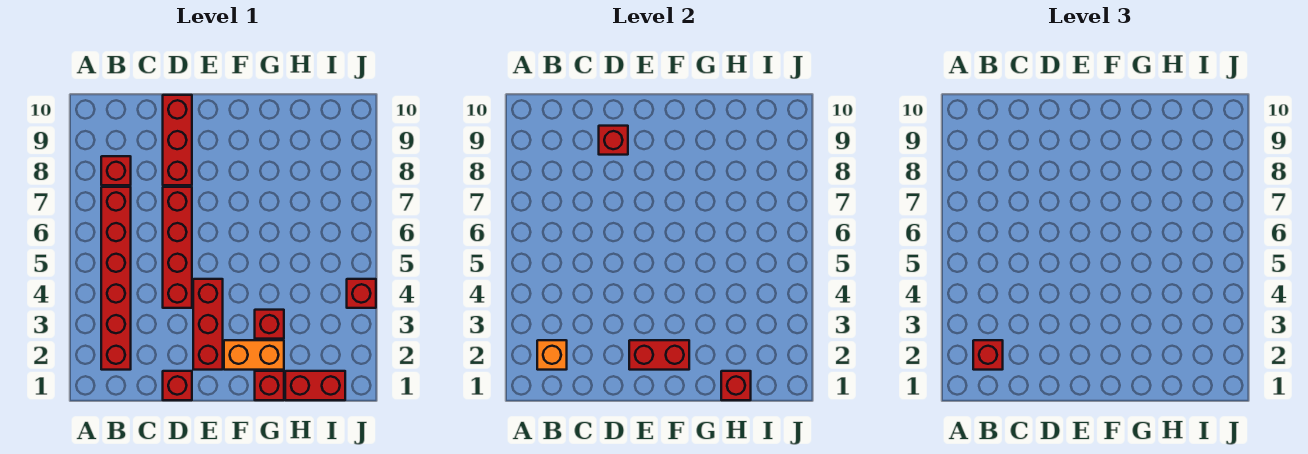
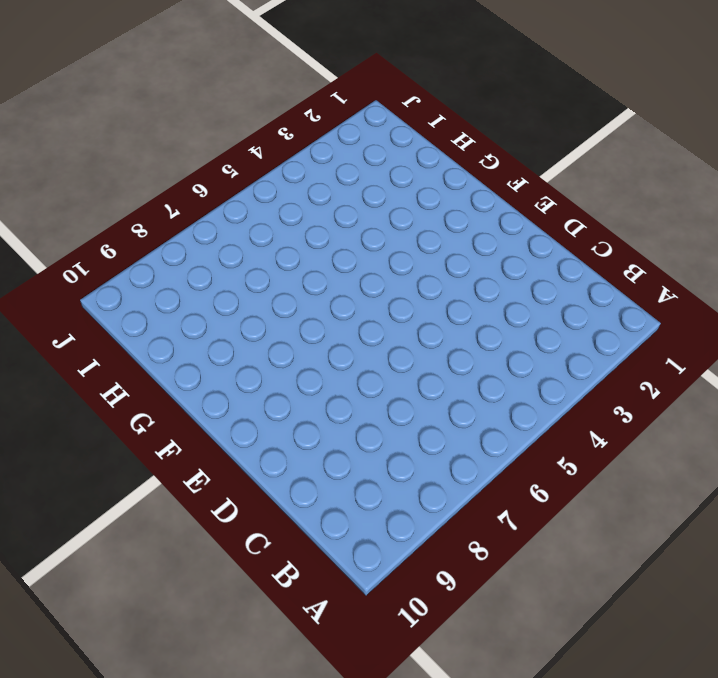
none -> red 1x6 brick [101,187,131,370]
none -> red 1x1 brick [101,156,131,185]
none -> red 1x1 brick [163,371,192,400]

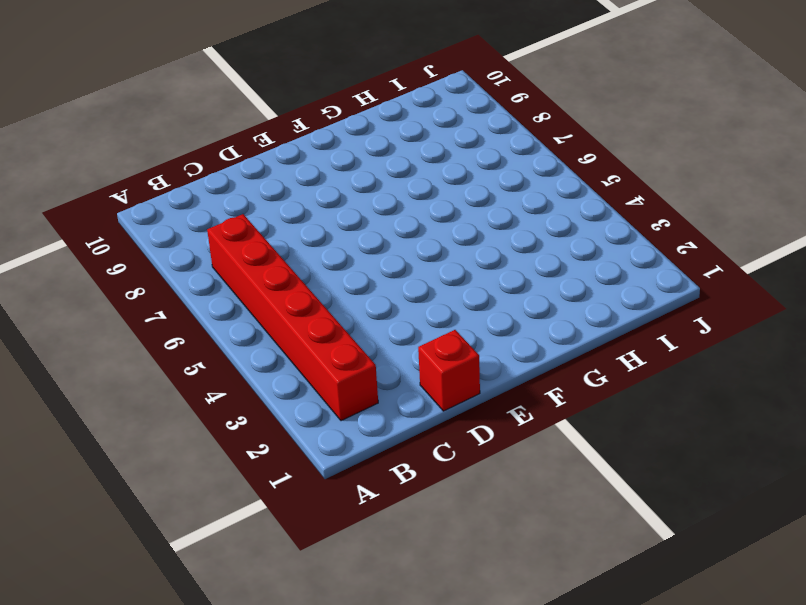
none -> red 1x1 brick [101,156,131,185]
none -> red 1x4 brick [163,187,192,308]
none -> red 1x3 brick [163,95,192,185]

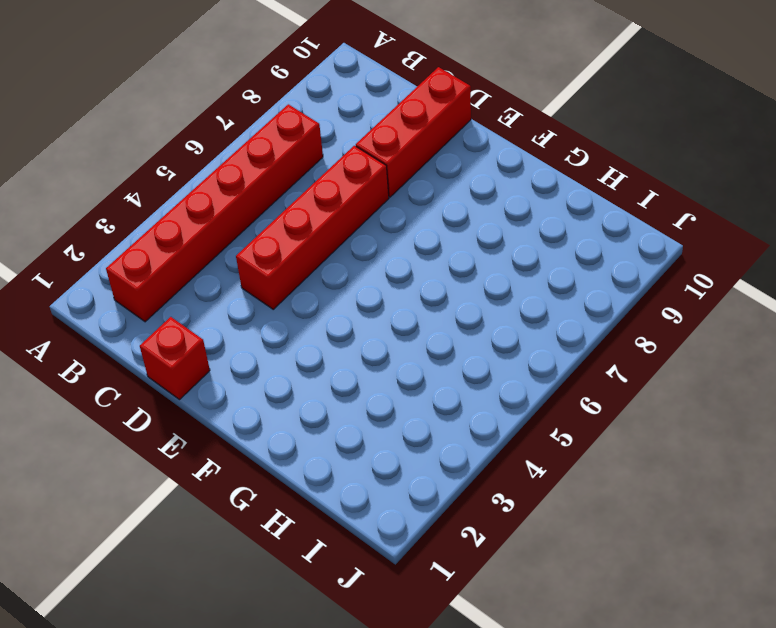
none -> red 1x1 brick [101,156,131,185]
none -> red 1x3 brick [193,279,223,370]
none -> orange 1x2 brick [224,340,284,370]

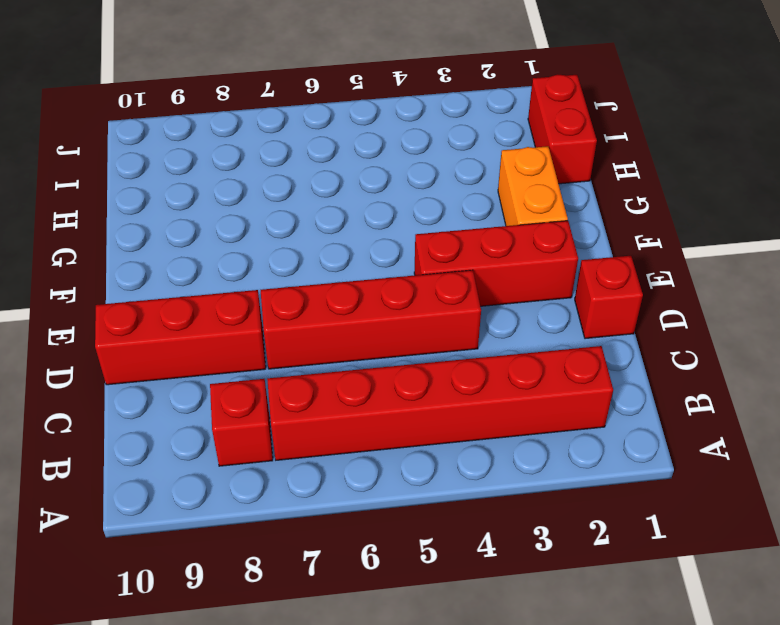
none -> red 1x1 brick [255,371,284,400]
none -> red 1x1 brick [255,310,284,339]
none -> red 1x1 brick [347,279,376,308]

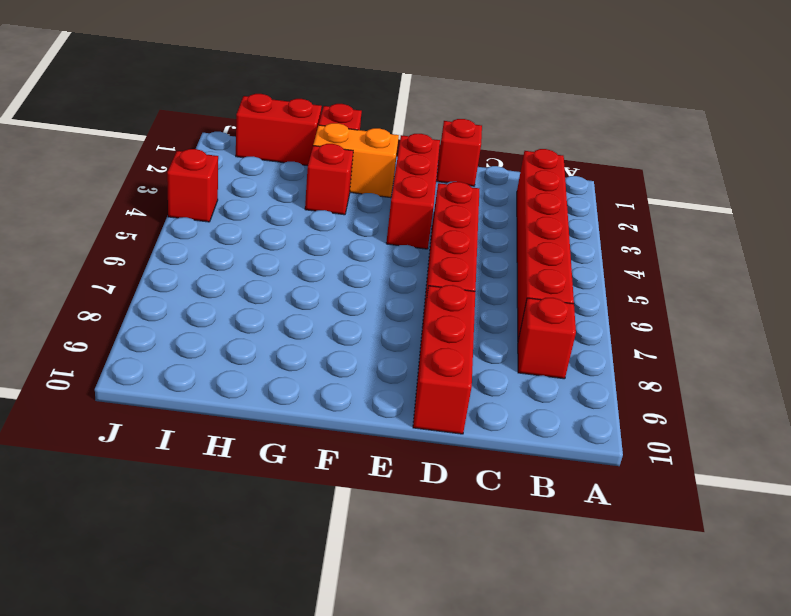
none -> orange 1x1 brick [537,340,567,370]
none -> red 1x1 brick [599,126,628,155]
none -> red 1x2 brick [629,340,689,370]

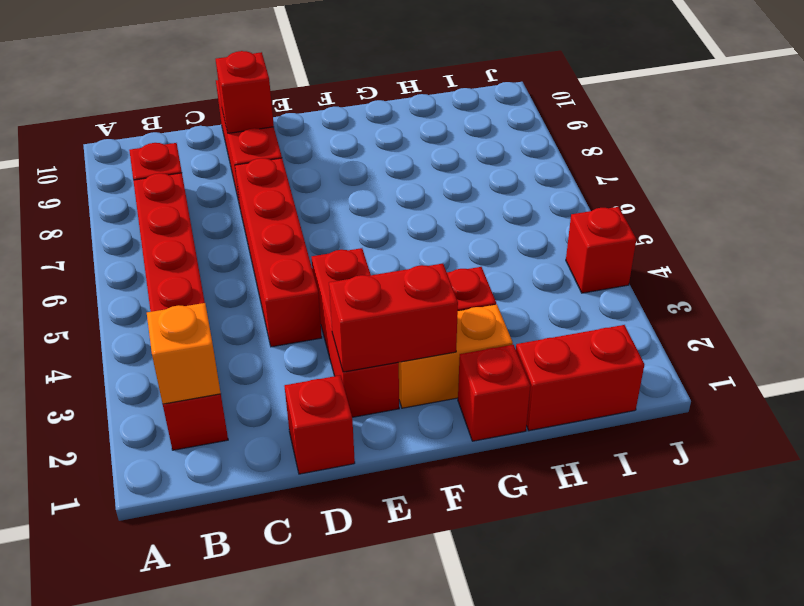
none -> red 1x1 brick [721,371,751,400]
none -> red 1x1 brick [973,340,1003,370]

